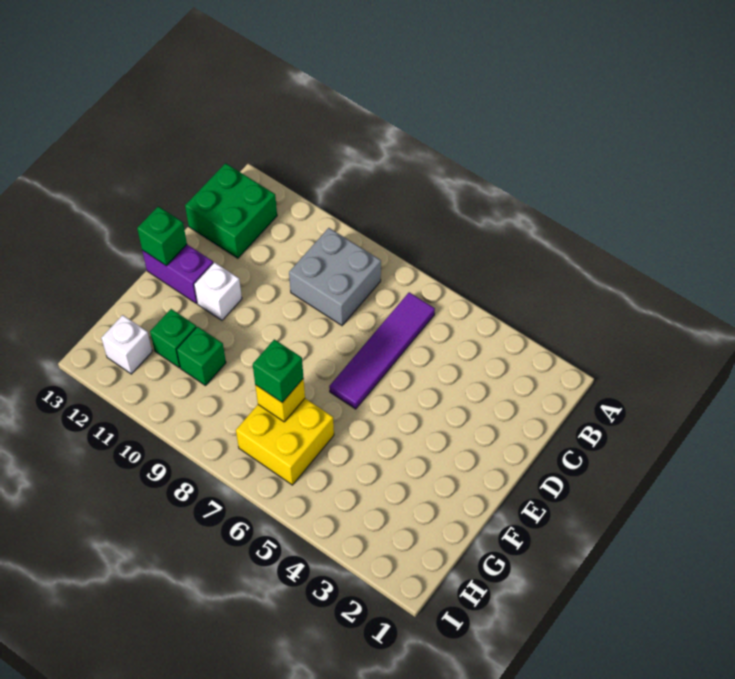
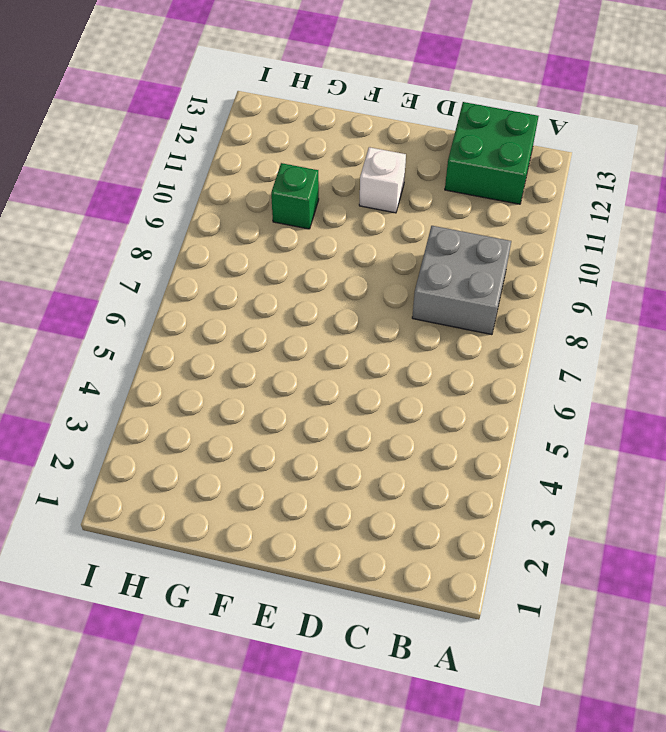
none -> purple 1x4 tile [329,292,435,409]
none -> purple 1x2 brick [142,245,213,303]
none -> yellow 2x2 brick [236,398,334,485]

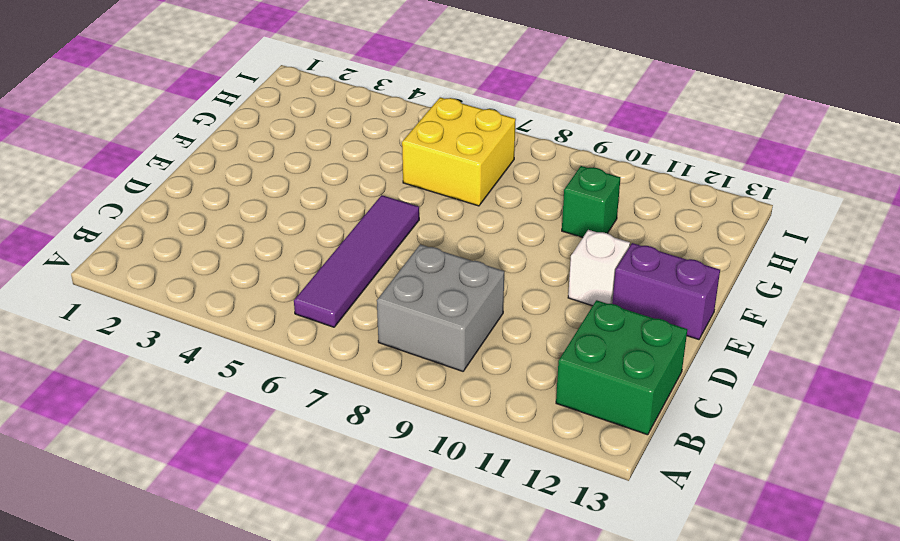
none -> green 1x1 brick [150,309,196,368]
none -> white 1x1 brick [101,315,152,374]
none -> green 1x1 brick [137,206,187,266]

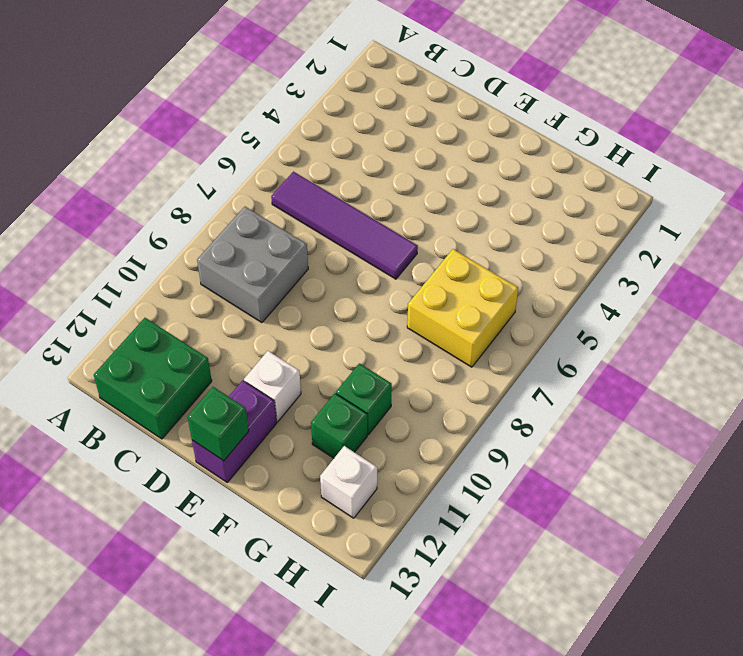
none -> yellow 1x1 brick [255,379,305,422]
none -> green 1x1 brick [253,339,303,403]

